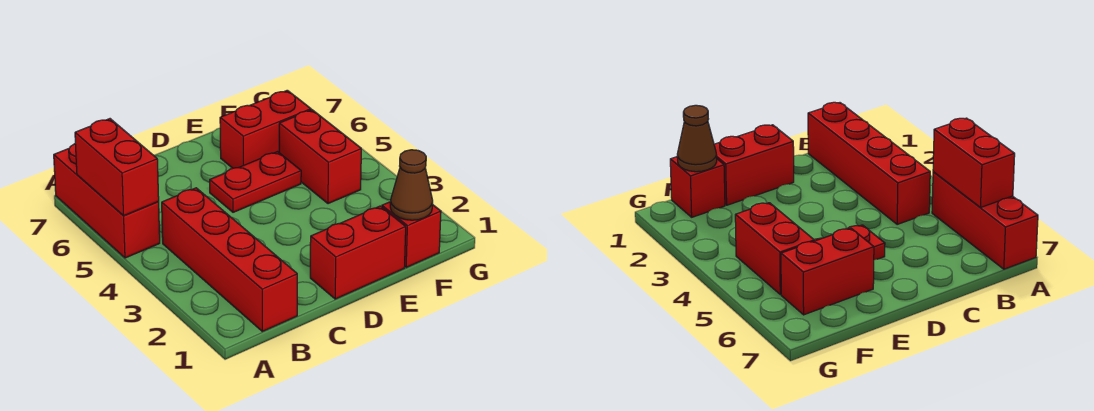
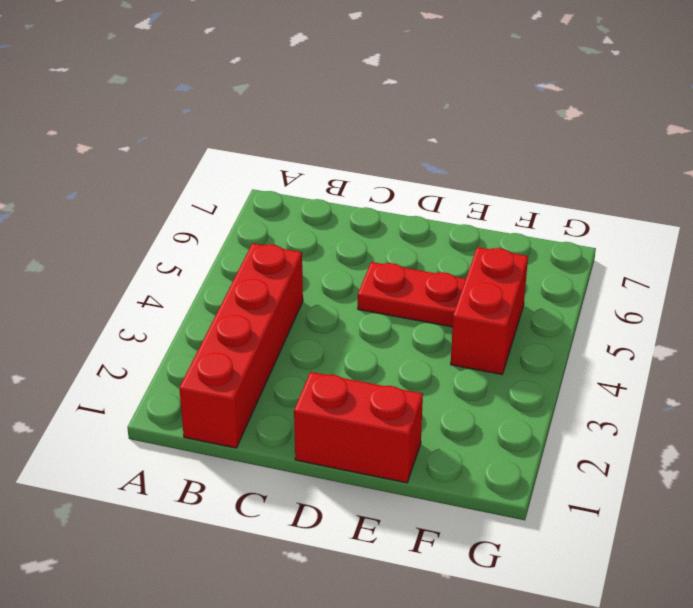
none -> red 1x3 brick [54,144,160,258]
none -> red 1x2 brick [220,90,311,168]

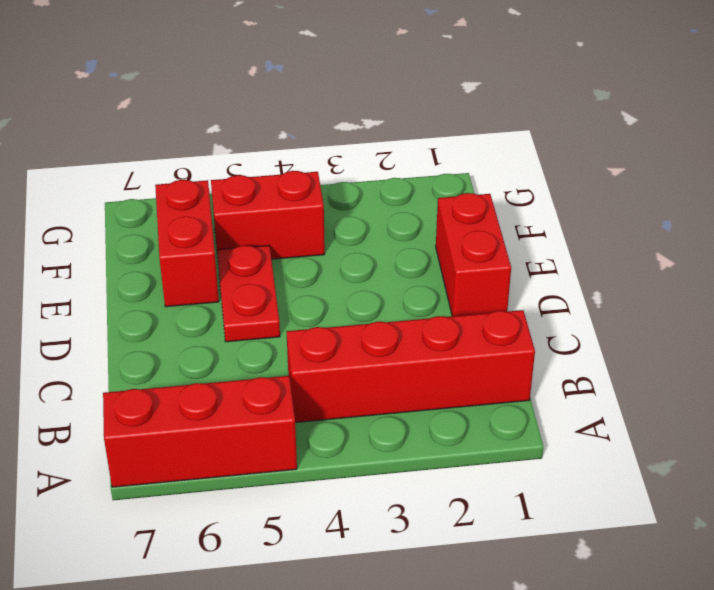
none -> red 1x1 brick [382,202,441,268]
none -> red 1x2 brick [75,119,159,216]

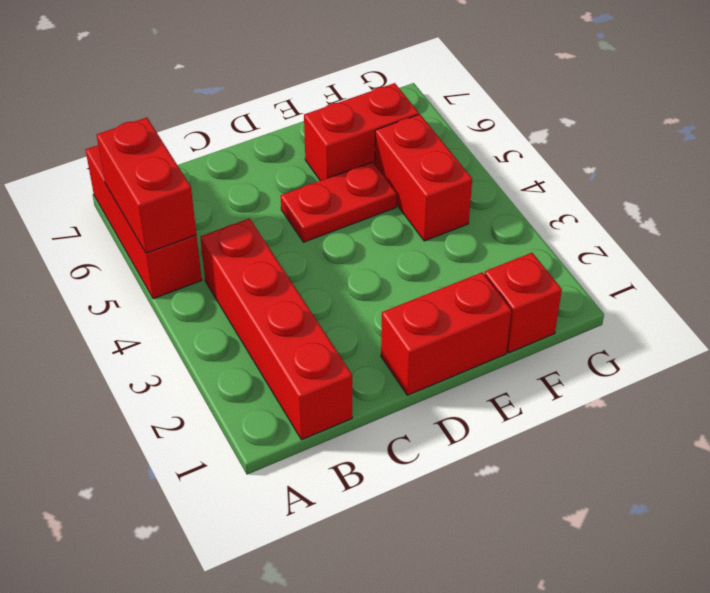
none -> brown 1x1 cone [390,150,433,220]

